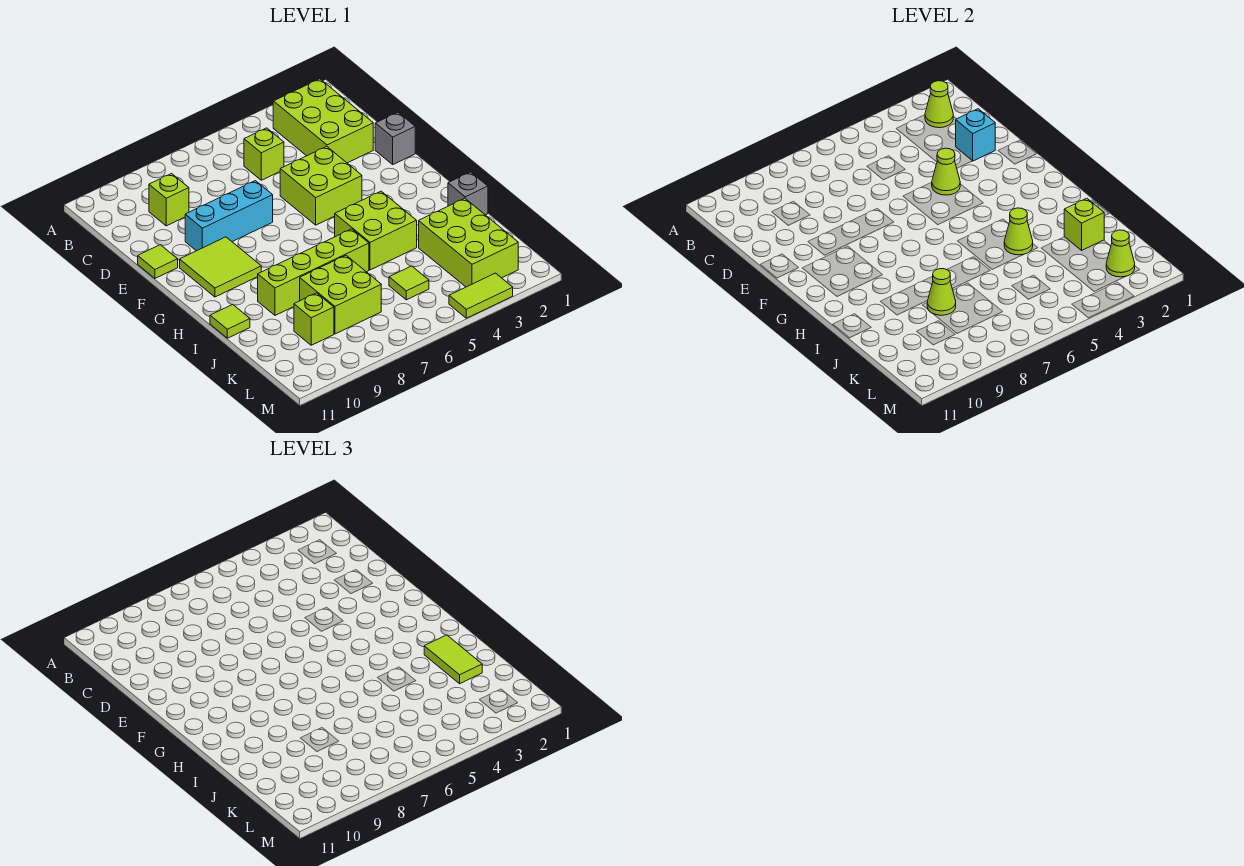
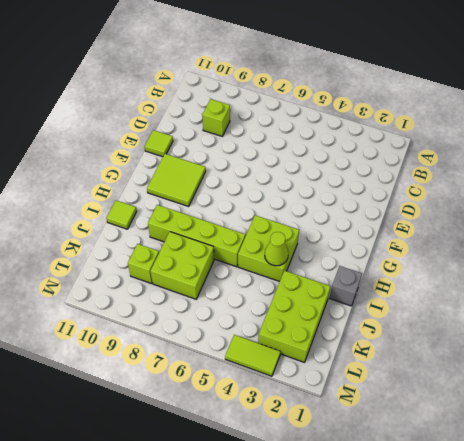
none -> lime 2x3 brick [273,79,373,163]
none -> lime 1x1 brick [244,128,284,180]
none -> grey 1x1 brick [375,112,415,164]

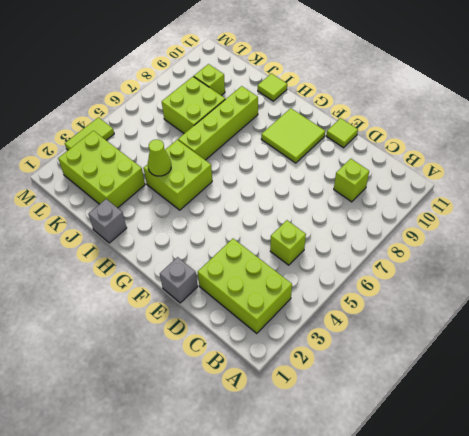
none -> lime 2x2 brick [280,146,362,225]
none -> cyan 1x3 brick [185,181,273,251]
none -> lime 1x1 tile [389,266,429,300]

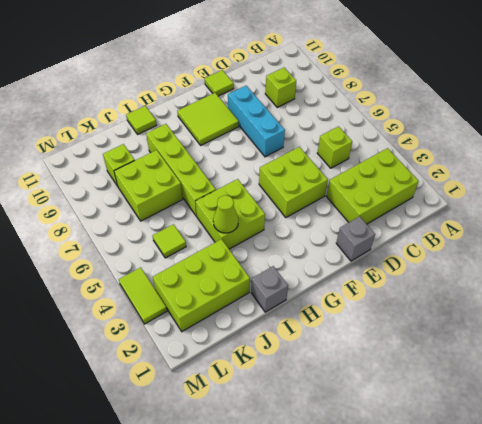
none -> lime 1x1 cone [925,81,953,128]
none -> cyan 1x1 brick [956,109,995,161]
none -> lime 1x1 cone [932,148,960,195]

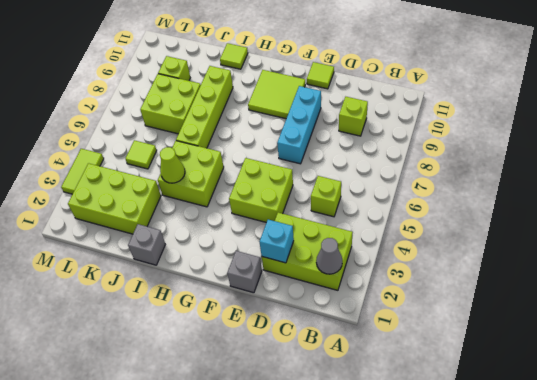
grey 1x1 cone [316,238,342,274] -> lime 1x1 cone [925,81,953,128]
none -> lime 1x1 cone [932,148,960,195]
none -> lime 1x1 brick [1064,198,1104,250]
none -> lime 1x1 cone [927,269,956,315]

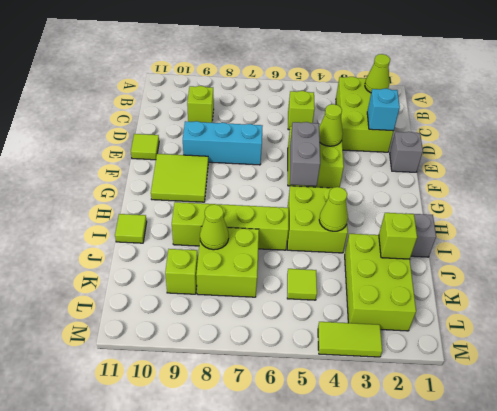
grey 1x2 brick [290,122,320,186] -> none
none -> lime 1x1 cone [1106,230,1135,277]
none -> lime 1x2 tile [424,635,482,684]

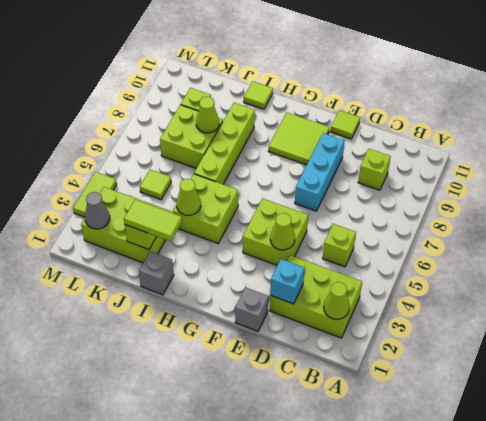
grey 1x1 cone [85,192,110,229] -> lime 1x1 cone [1106,230,1135,277]

